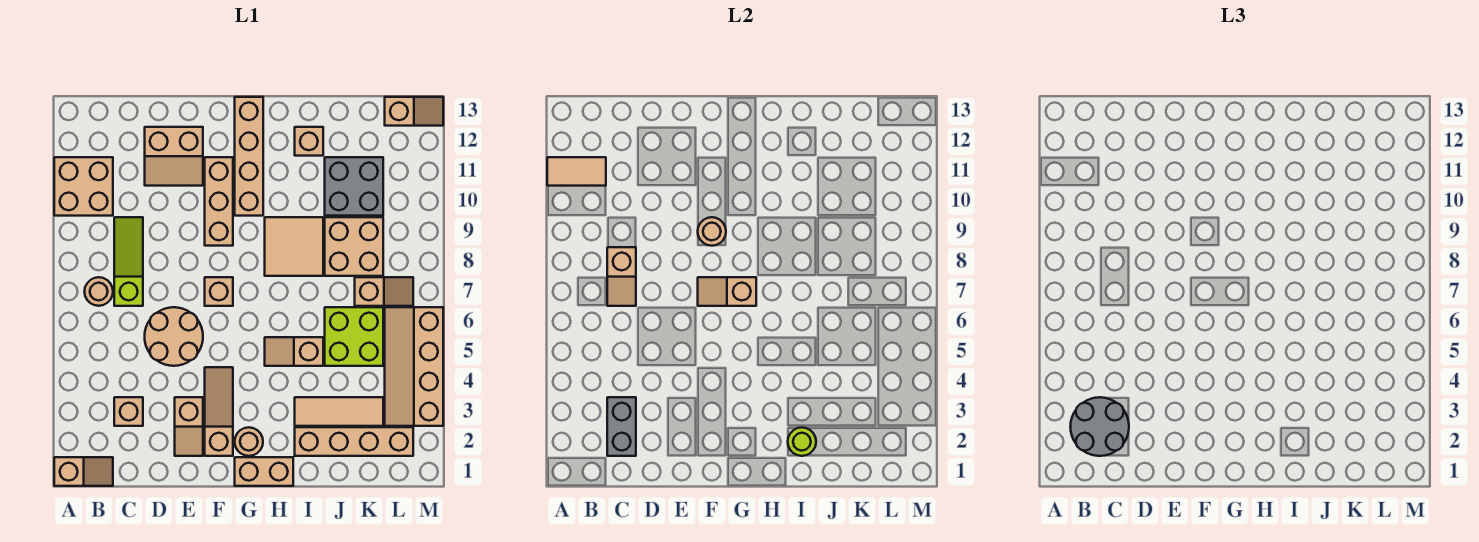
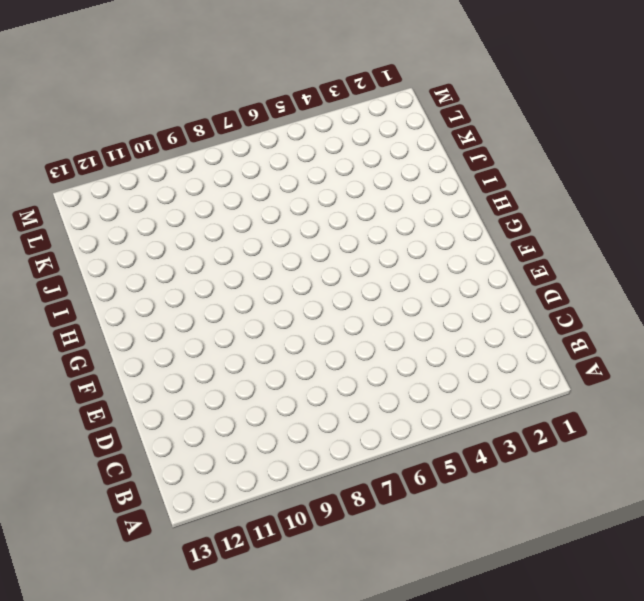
none -> tan 1x2 slope [54,457,113,486]
none -> tan 2x2 brick [54,157,113,216]
none -> tan 1x1 round brick [84,277,113,306]
none -> tan 1x1 brick [114,397,143,426]

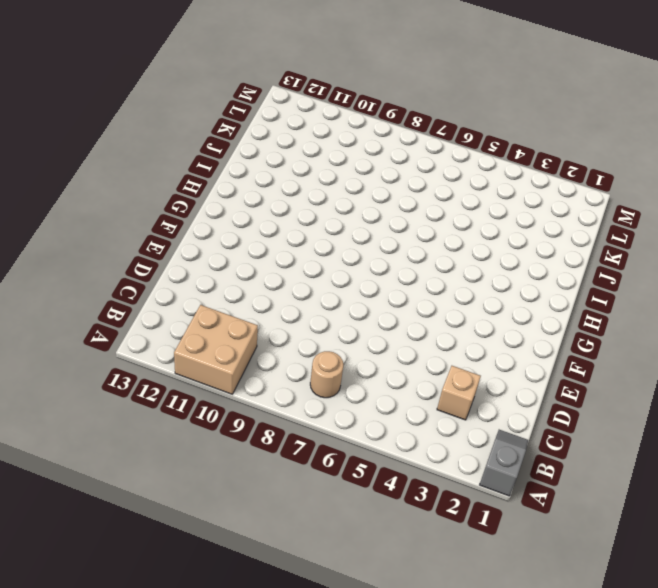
grey 1x2 slope [480,430,528,496] -> tan 1x2 slope [54,457,113,486]
none -> lime 1x3 slope [114,217,143,306]
none -> tan 2x2 round brick [145,307,203,366]
none -> tan 2x2 slope [145,127,203,186]
none -> tan 1x2 slope [175,397,203,456]

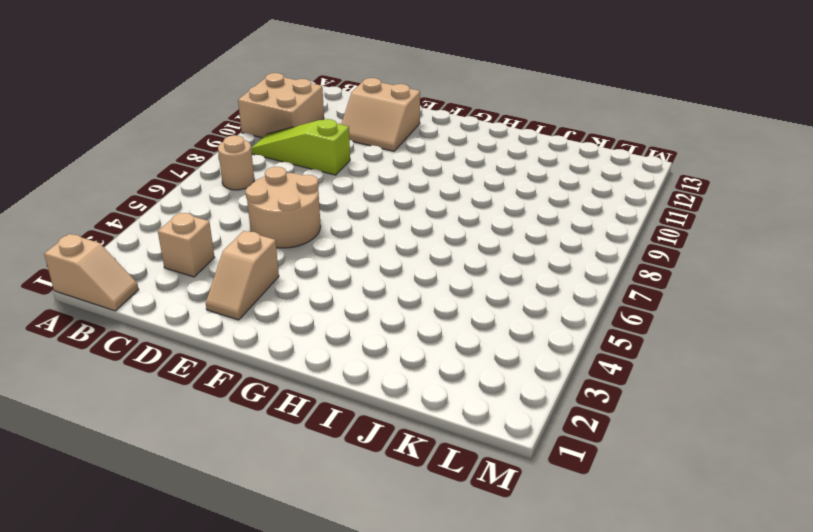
lime 1x3 slope [251,119,350,175] -> lime 1x3 slope turned to [114,217,143,306]
none -> tan 1x3 slope [205,367,233,456]
none -> tan 1x1 brick [205,277,233,306]
none -> tan 1x3 brick [205,157,233,246]
none -> tan 1x2 brick [235,457,293,486]

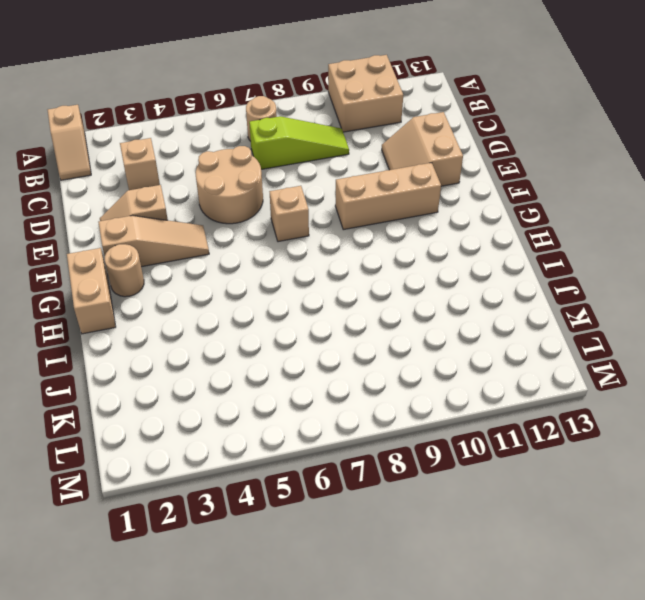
none -> tan 1x4 brick [235,97,263,216]
none -> tan 1x2 slope [265,337,323,366]
none -> tan 2x2 tile [265,217,323,276]
none -> tan 1x4 brick [295,427,413,456]

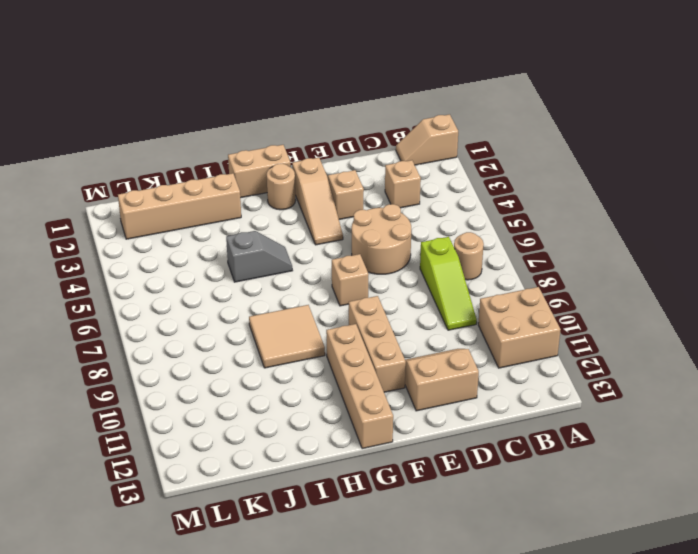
grey 1x2 slope [226,231,293,282] -> tan 1x2 slope [265,337,323,366]
none -> tan 1x3 tile [295,397,383,426]
none -> tan 1x1 brick [295,127,323,156]
none -> lime 2x2 brick [325,307,383,366]
none -> tan 2x2 brick [325,217,383,276]

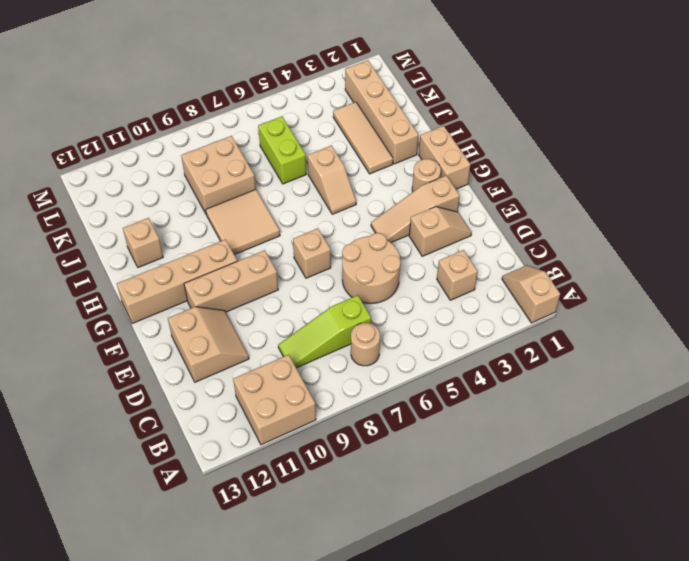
lime 1x2 brick [258,116,306,184] -> lime 2x2 brick [325,307,383,366]
none -> grey 2x2 brick [325,157,383,216]
none -> tan 1x2 slope [355,277,413,306]
none -> tan 2x4 slope [385,307,443,426]
none -> tan 1x2 slope [385,97,443,126]

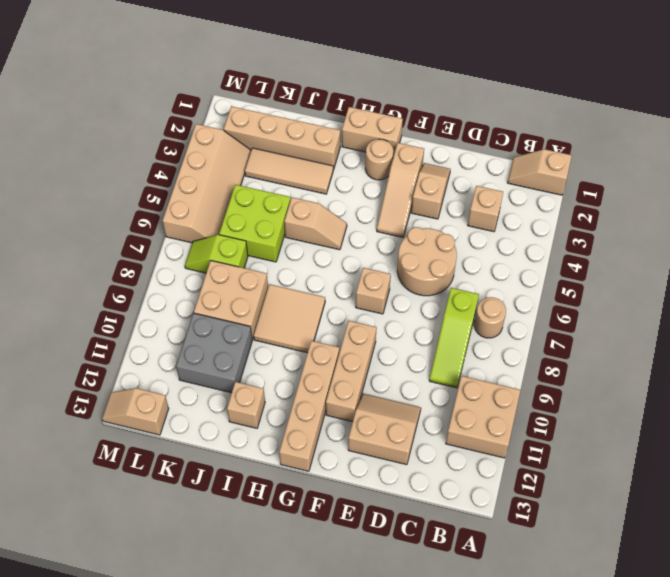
lime 1x2 slope [185,235,248,273] -> tan 1x2 slope [355,277,413,306]
none -> tan 1x2 tile [547,157,606,186]
none -> grey 1x2 brick [607,397,636,456]
none -> tan 1x2 slope [607,247,636,306]
none -> tan 1x2 slope [698,277,756,306]

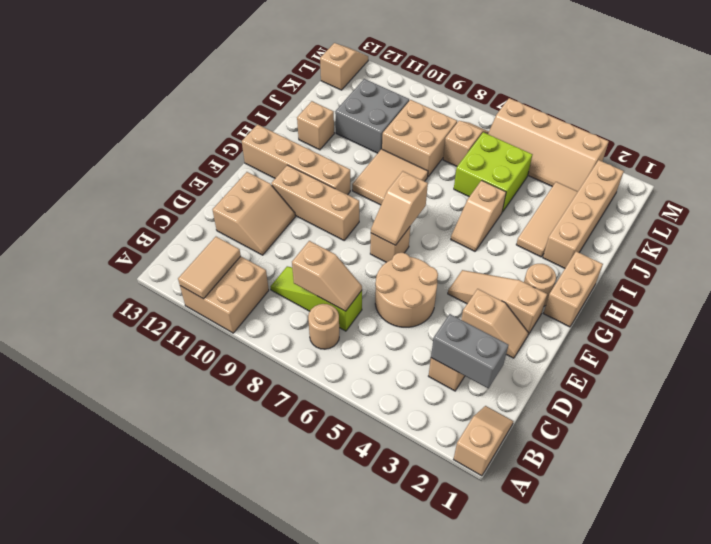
none -> tan 1x1 round brick [698,217,726,246]
none -> lime 1x1 round brick [788,428,816,456]
none -> grey 2x2 round brick [1070,397,1129,456]

